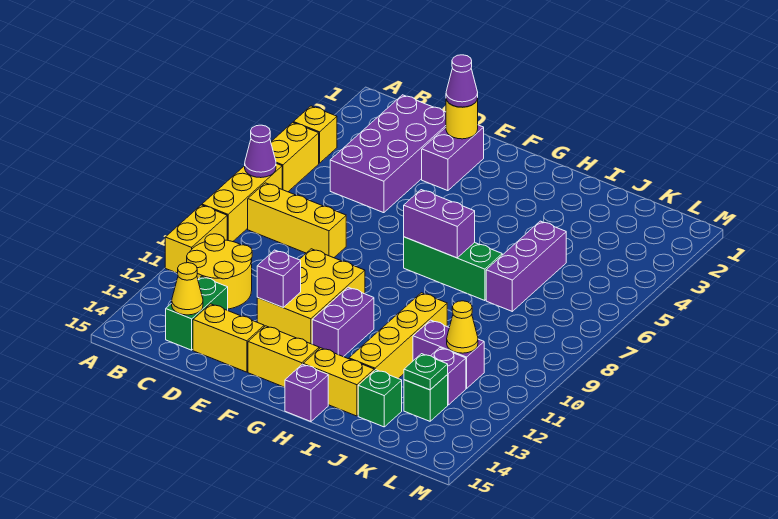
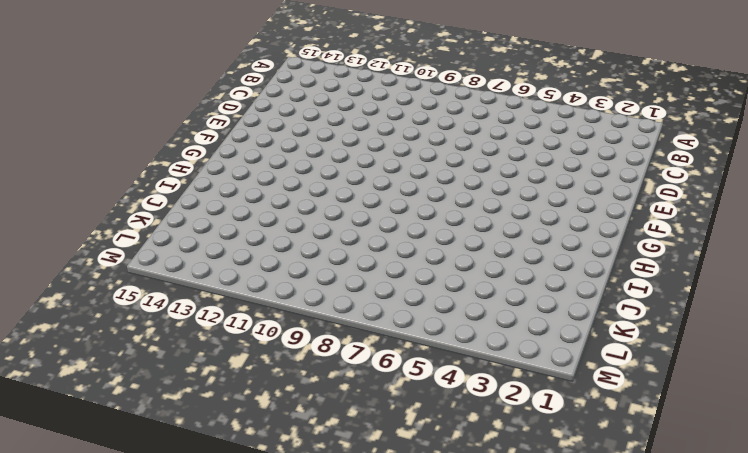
none -> yellow 1x1 brick [293,106,337,163]
none -> yellow 1x2 brick [271,122,319,192]
none -> yellow 1x3 brick [202,164,282,242]
none -> yellow 1x2 brick [165,205,227,273]

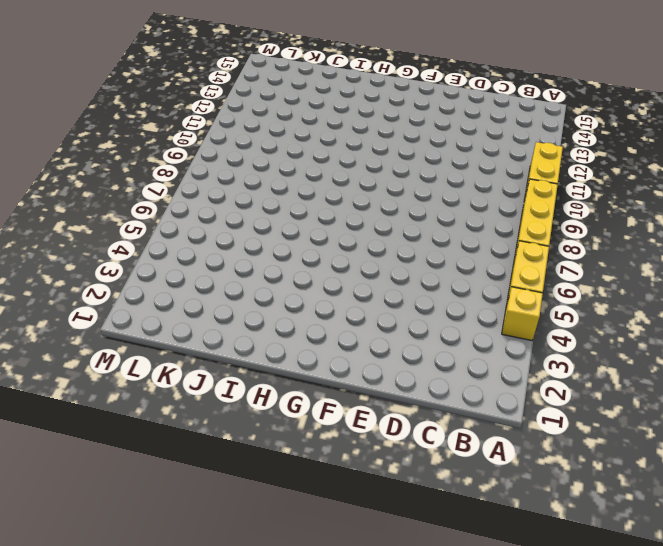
none -> yellow 1x3 brick [248,183,346,258]
none -> yellow 2x2 round brick [187,234,252,309]
none -> purple 2x4 brick [330,95,446,213]
none -> green 1x2 brick [166,276,228,350]

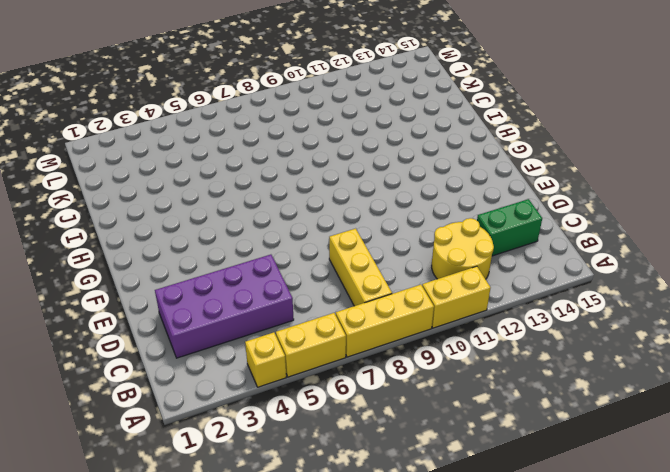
none -> yellow 1x2 brick [193,304,264,372]
none -> purple 1x2 brick [422,125,484,191]
none -> yellow 2x3 brick [257,249,365,344]
none -> yellow 1x2 brick [248,326,319,387]

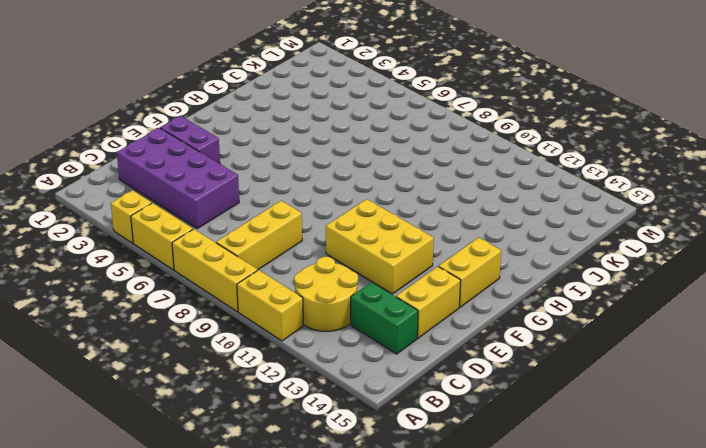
none -> green 1x3 brick [404,237,502,301]
none -> purple 1x2 brick [312,287,374,357]
none -> yellow 1x2 brick [303,348,374,416]
none -> purple 1x1 brick [285,364,328,421]

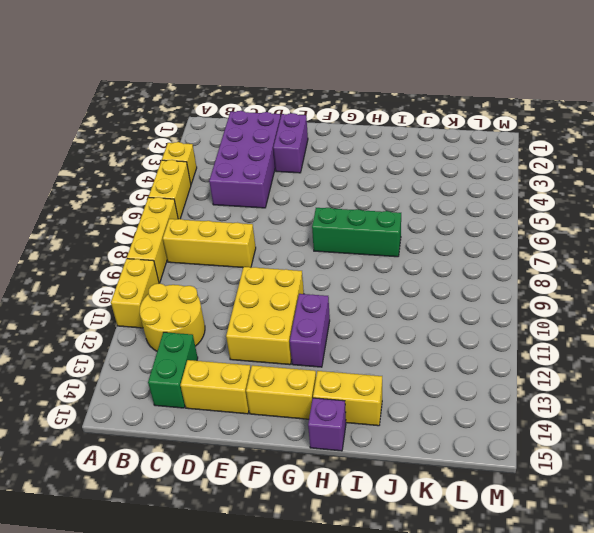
none -> yellow 1x4 brick [349,293,447,379]
none -> purple 1x3 brick [486,221,566,311]
none -> purple 1x2 brick [413,320,484,388]
none -> green 1x1 brick [358,370,402,427]

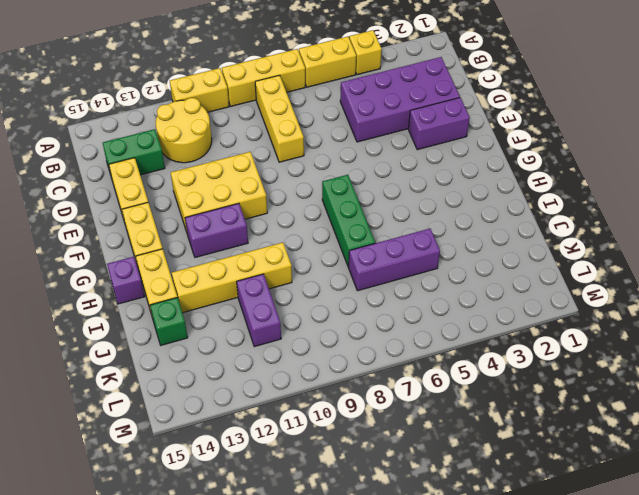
none -> purple 1x1 brick [431,348,466,405]
none -> green 1x1 brick [404,375,448,421]
none -> purple 1x1 cone [245,125,276,178]
none -> yellow 1x1 cone [172,263,203,315]

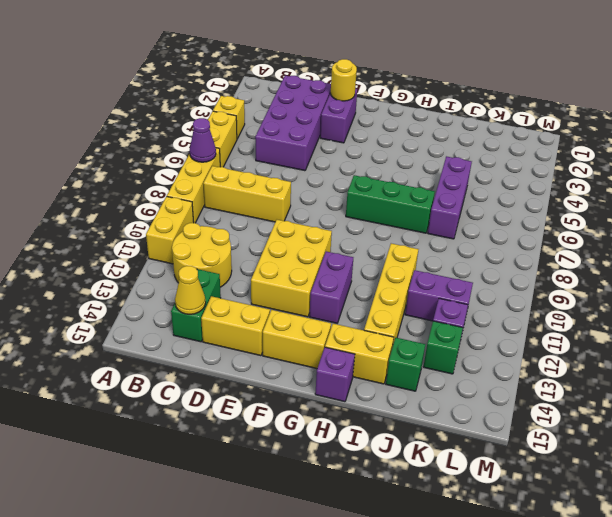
none -> purple 1x1 brick [257,250,301,308]
none -> purple 1x2 brick [404,190,475,258]
none -> yellow 1x1 cone [447,301,478,353]
none -> green 1x1 plate [404,354,448,390]

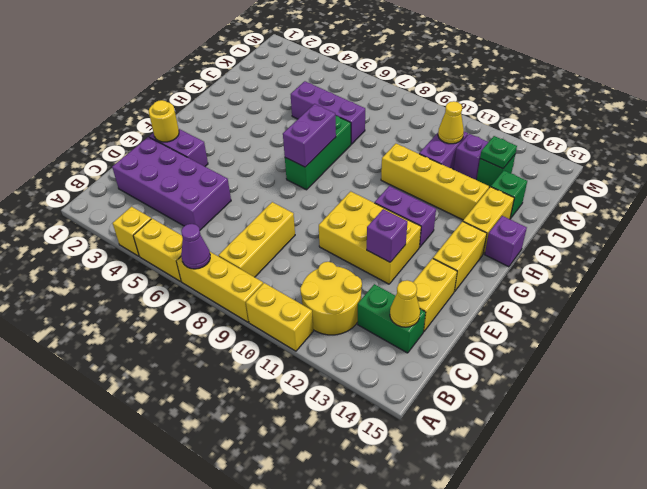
none -> purple 1x1 cone [446,55,478,107]

